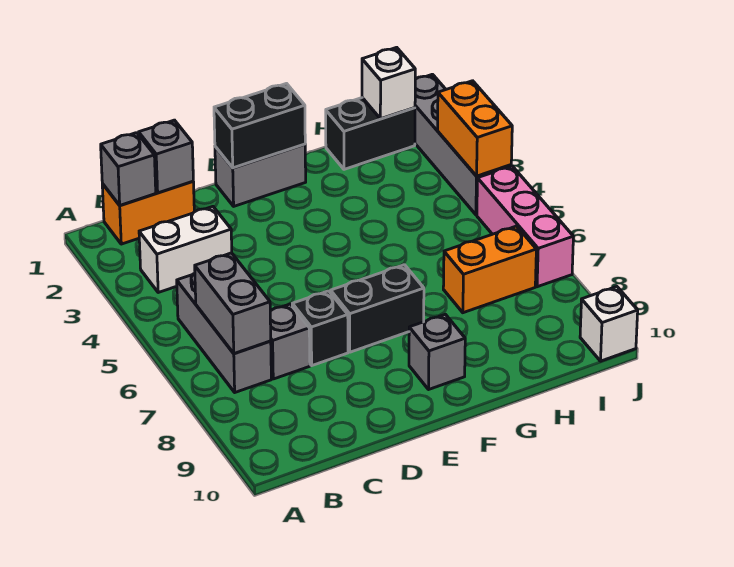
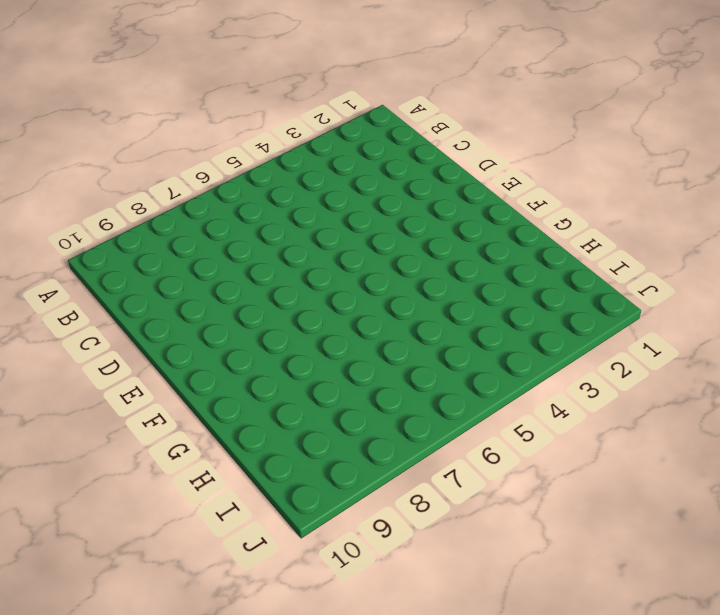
none -> orange 1x2 brick [102,182,194,244]
none -> white 1x2 brick [139,207,232,292]
none -> grey 1x3 brick [177,273,271,392]

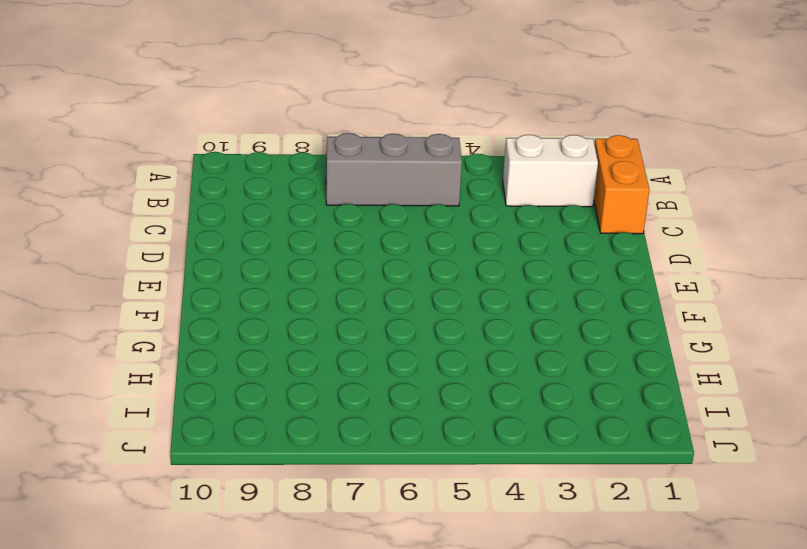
white 1x2 brick [503,135,598,207] -> white 1x2 brick turned to [139,207,232,292]
none -> grey 1x1 brick [270,304,310,379]
none -> black 1x1 brick [292,291,348,365]
none -> grey 1x2 brick [215,144,306,206]

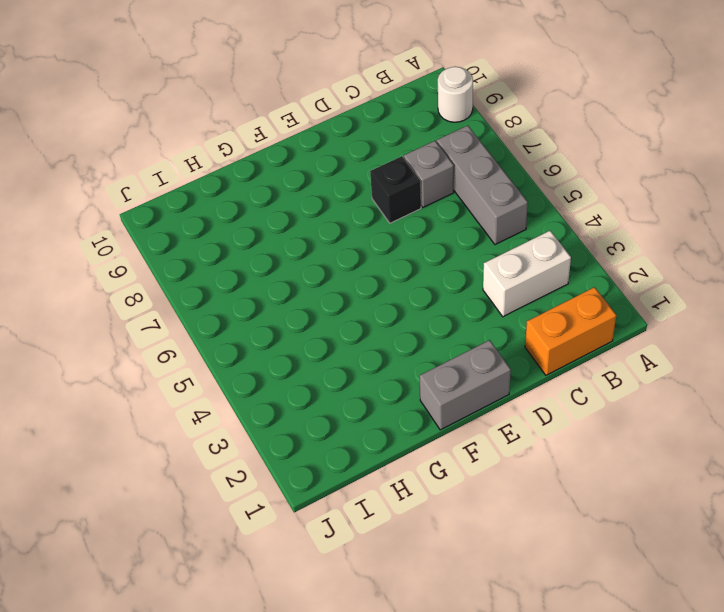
white 1x1 round brick [438,67,473,122] -> none
none -> black 1x2 brick [331,265,424,352]
none -> grey 1x1 brick [409,314,465,390]
none -> black 1x2 brick [326,98,415,169]

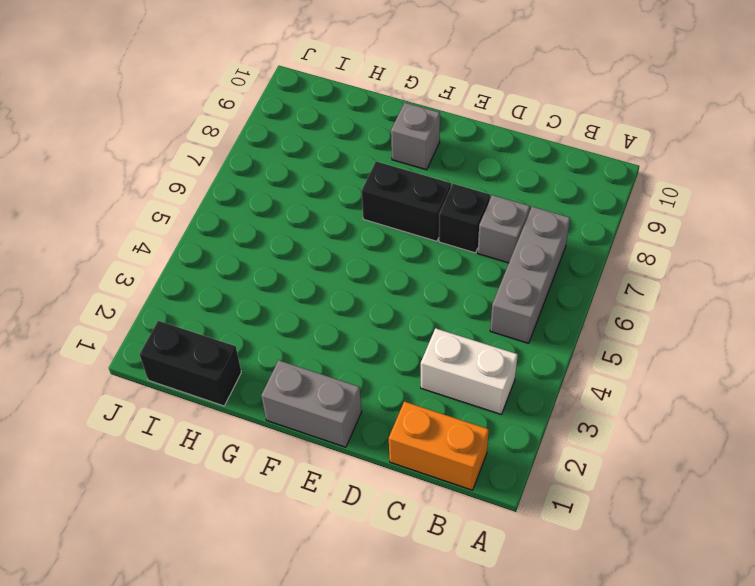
none -> orange 1x2 brick [443,226,536,313]
none -> grey 1x4 brick [415,74,511,215]
none -> pink 1x3 brick [477,166,573,287]

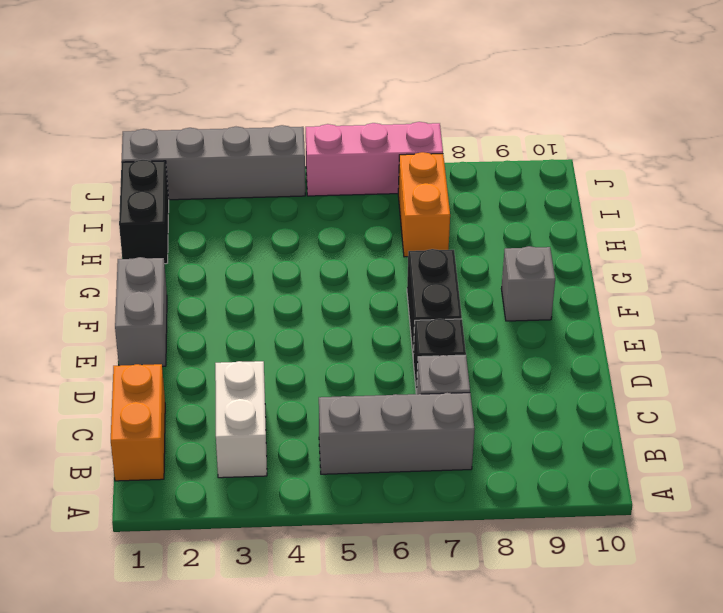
none -> white 1x1 brick [580,287,638,361]
none -> grey 1x1 brick [101,133,156,205]
none -> grey 1x2 brick [195,253,271,353]

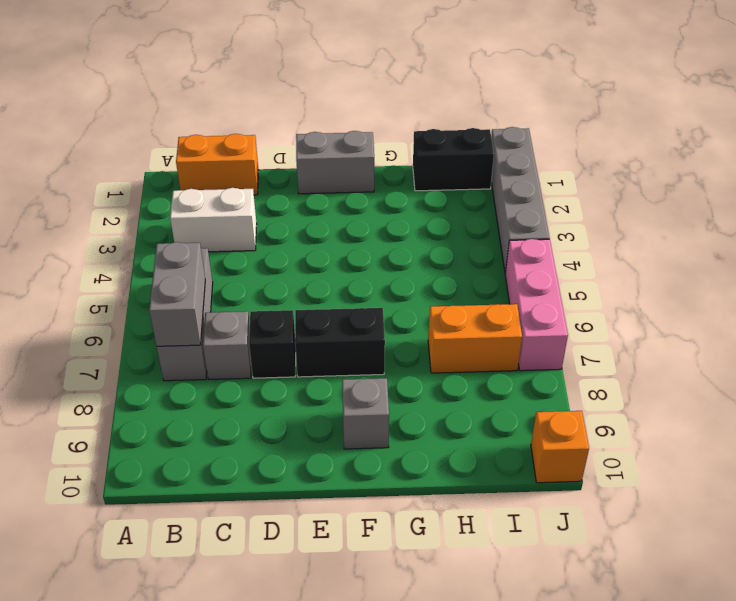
orange 1x1 brick [531,411,589,483] -> white 1x1 brick [580,287,638,361]
none -> grey 1x1 brick [101,133,156,205]
none -> grey 1x1 brick [139,120,193,193]
none -> black 1x2 brick [214,84,305,168]

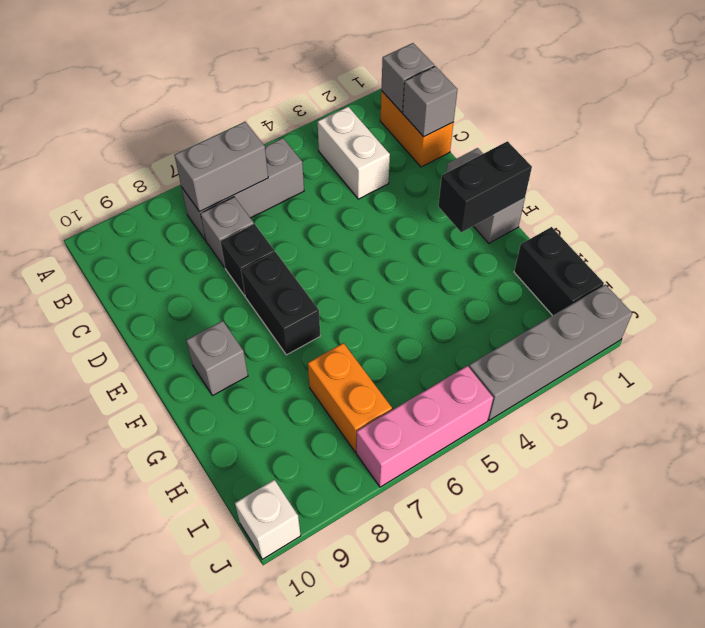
black 1x2 brick [438,141,532,232] -> black 1x2 brick turned to [214,84,305,168]
none -> white 1x1 brick [362,47,415,119]
none -> orange 1x2 brick [437,81,512,176]

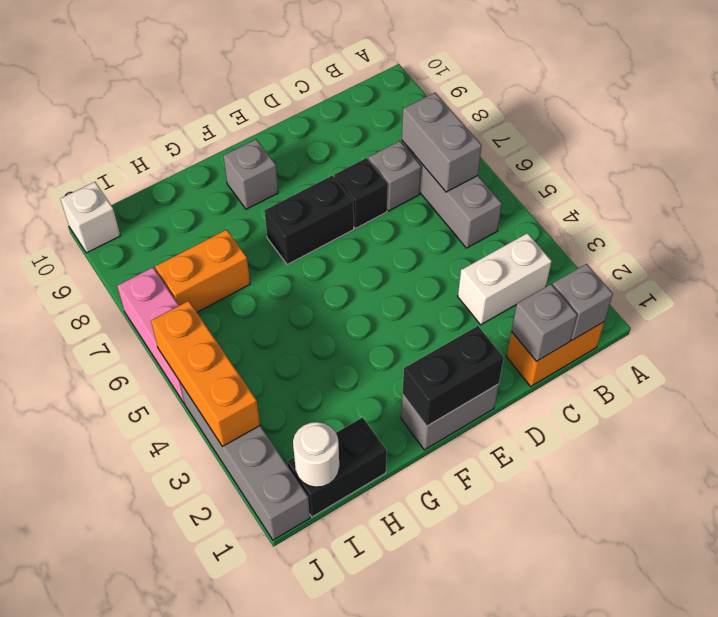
white 1x1 round brick [293,422,339,487] -> white 1x1 brick [362,47,415,119]
orange 1x3 brick [151,301,260,447] -> orange 1x2 brick [437,81,512,176]

